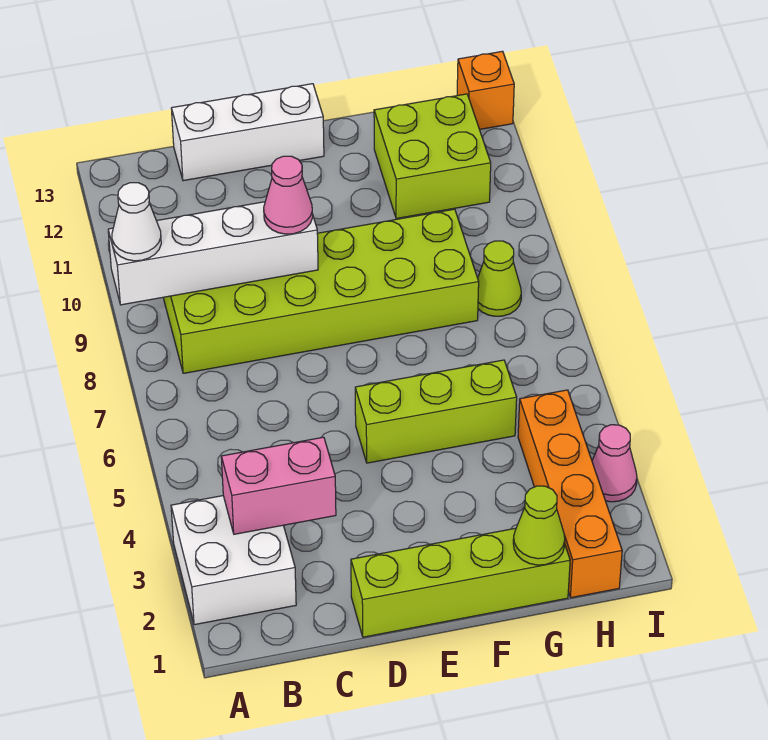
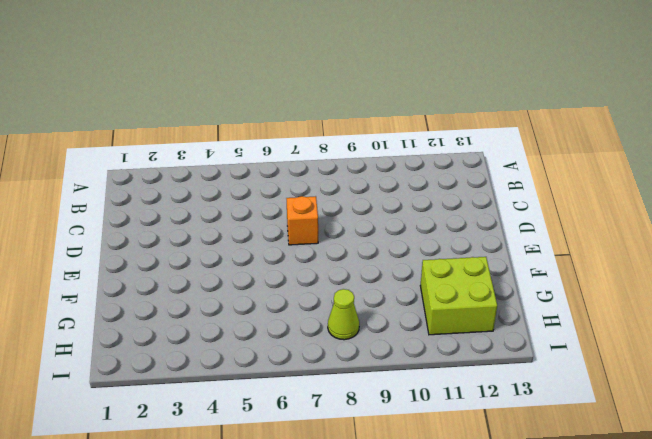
orange 1x1 brick [286,196,318,245] -> orange 1x1 brick moved to [457,51,514,129]
none -> white 2x2 brick [171,496,296,625]
none -> lime 2x6 brick [164,209,479,373]
none -> white 1x3 brick [171,84,324,181]

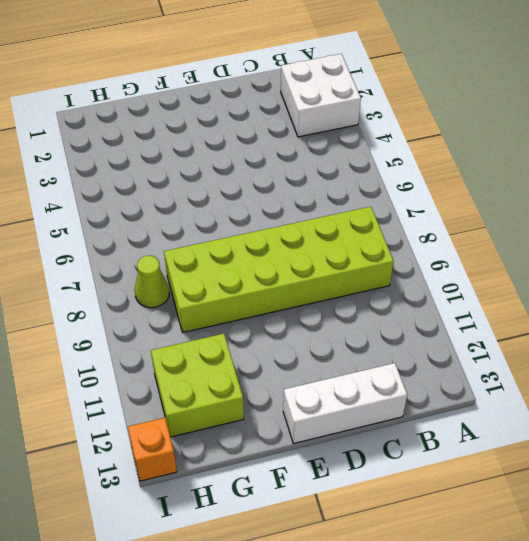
none -> lime 1x4 brick [351,528,570,637]
none -> lime 1x3 brick [355,360,517,463]
none -> orange 1x4 brick [518,390,622,598]

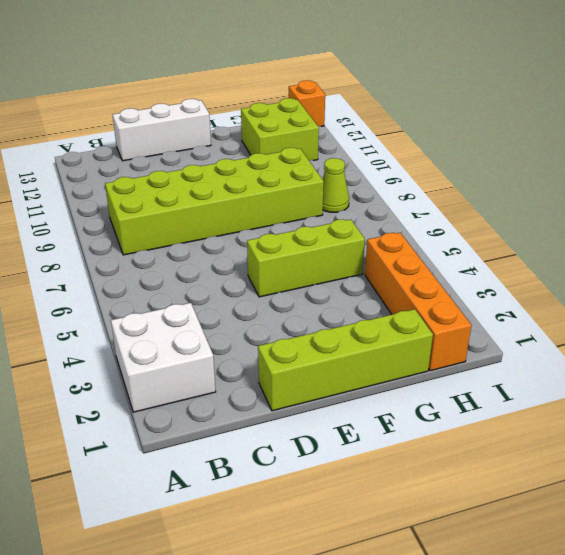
none -> pink 1x1 cone [592,425,637,502]
none -> white 1x4 brick [108,202,318,305]
none -> pink 1x2 brick [221,437,336,534]

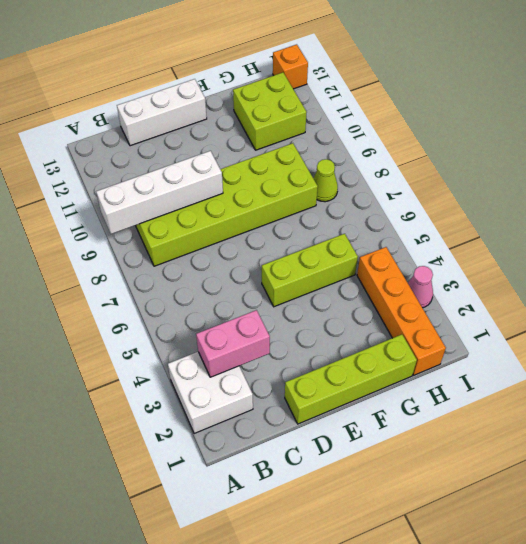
none -> lime 1x1 cone [513,486,565,565]
none -> white 1x1 cone [112,183,161,261]
none -> pink 1x1 cone [264,156,313,234]

